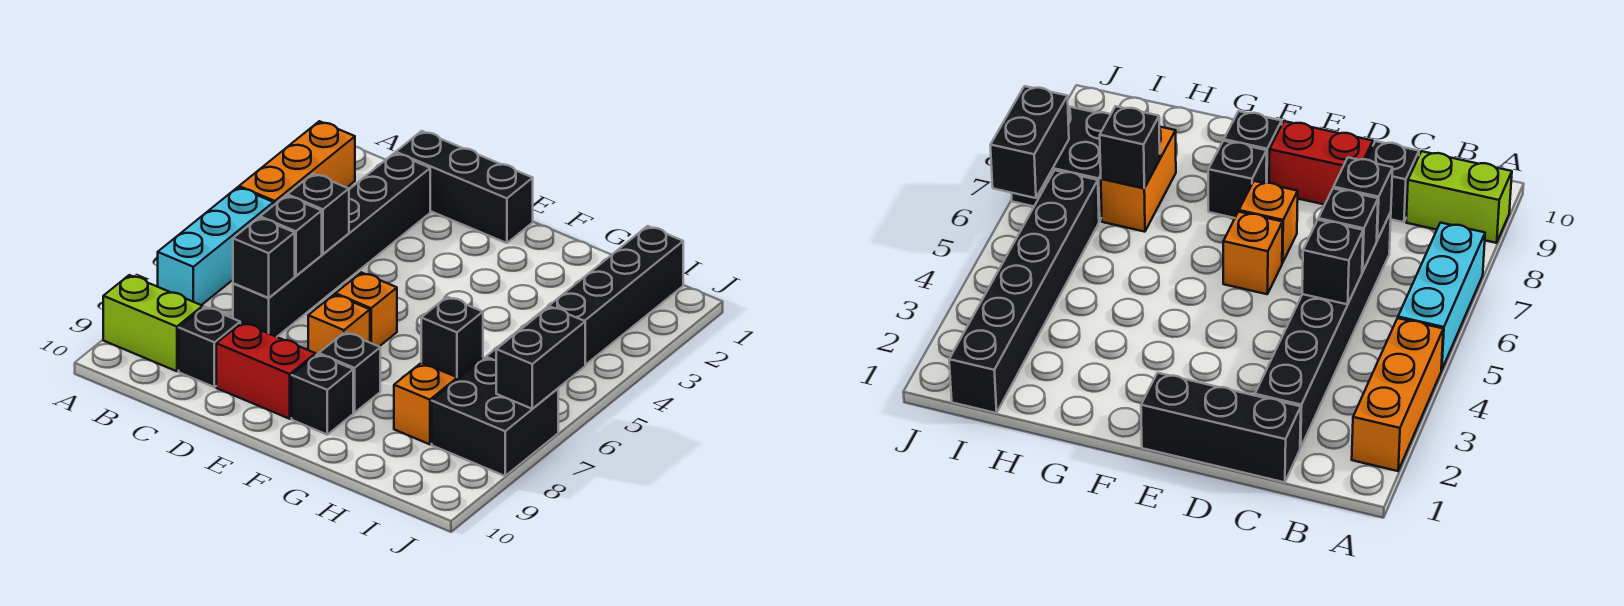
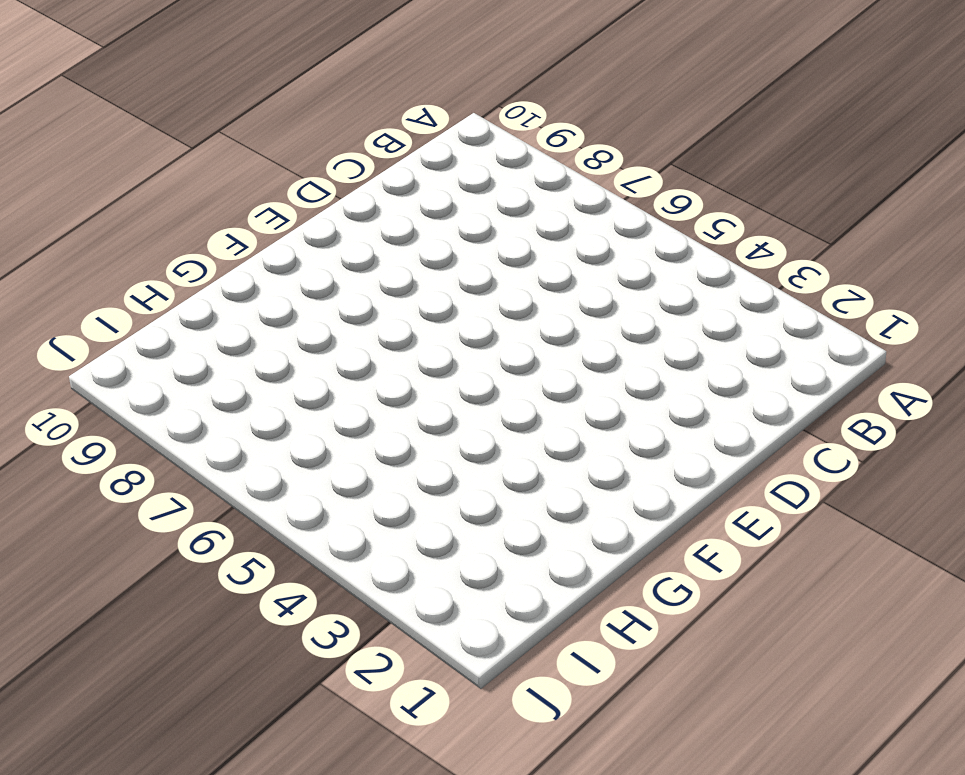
none -> orange 1x3 brick [239,121,355,205]
none -> cyan 1x3 brick [158,187,274,305]
none -> lime 1x2 brick [103,275,203,371]

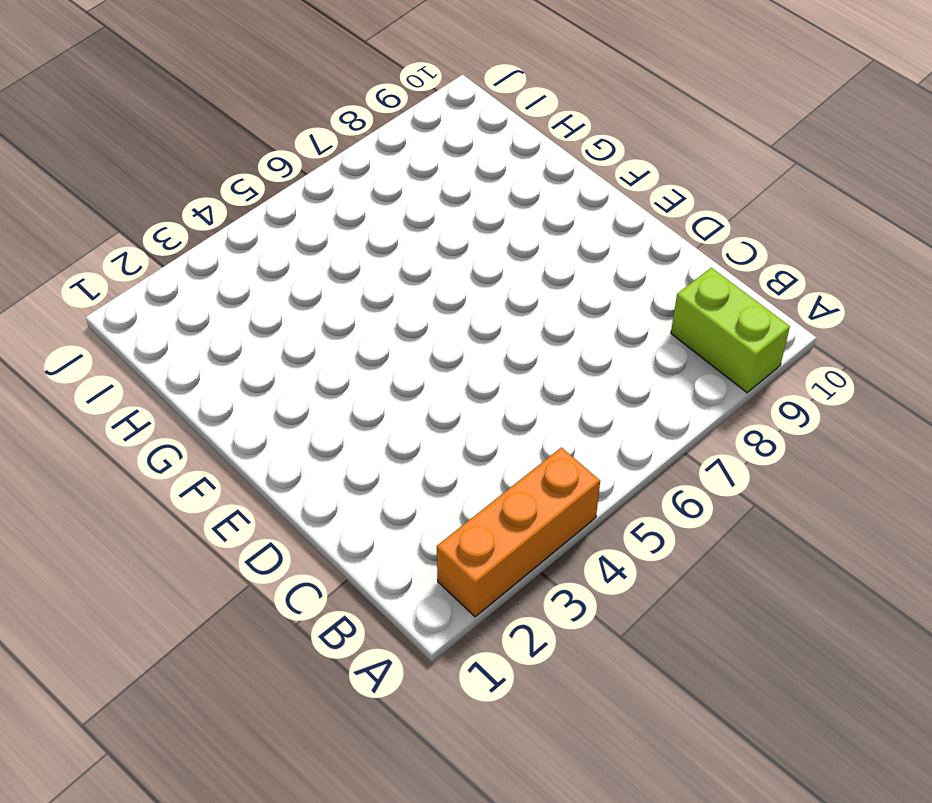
none -> cyan 1x3 brick [158,187,274,305]
none -> black 1x3 brick [396,131,533,243]
none -> black 1x6 brick [233,153,430,337]

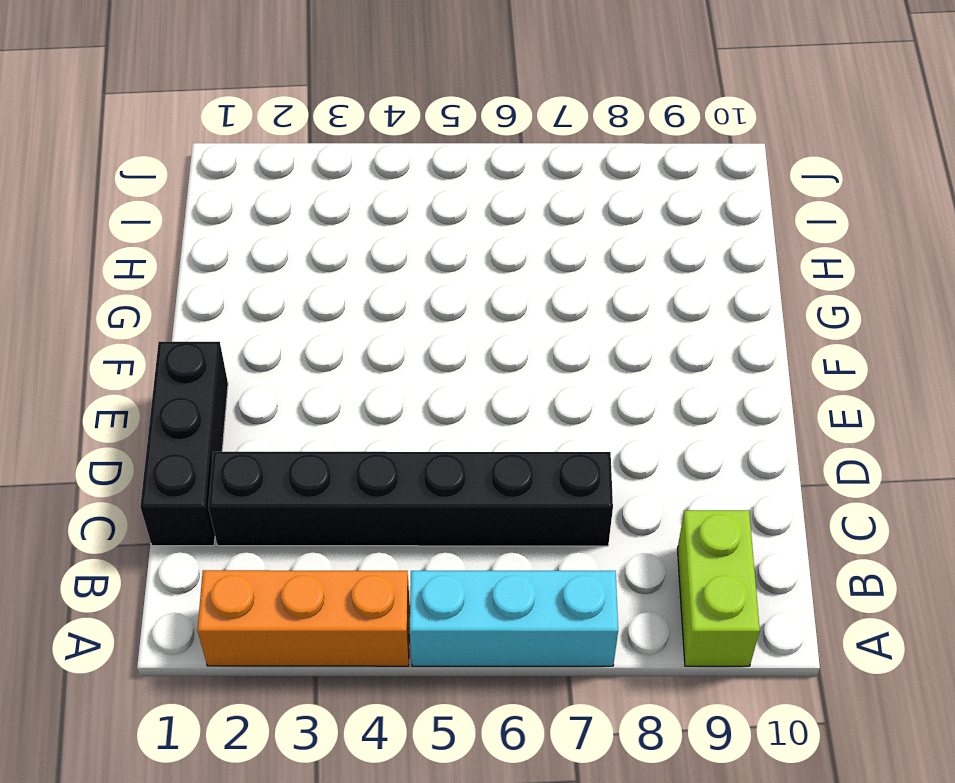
none -> black 1x1 brick [179,307,240,387]
none -> red 1x2 brick [216,323,316,419]
none -> orange 1x1 brick [335,272,397,346]

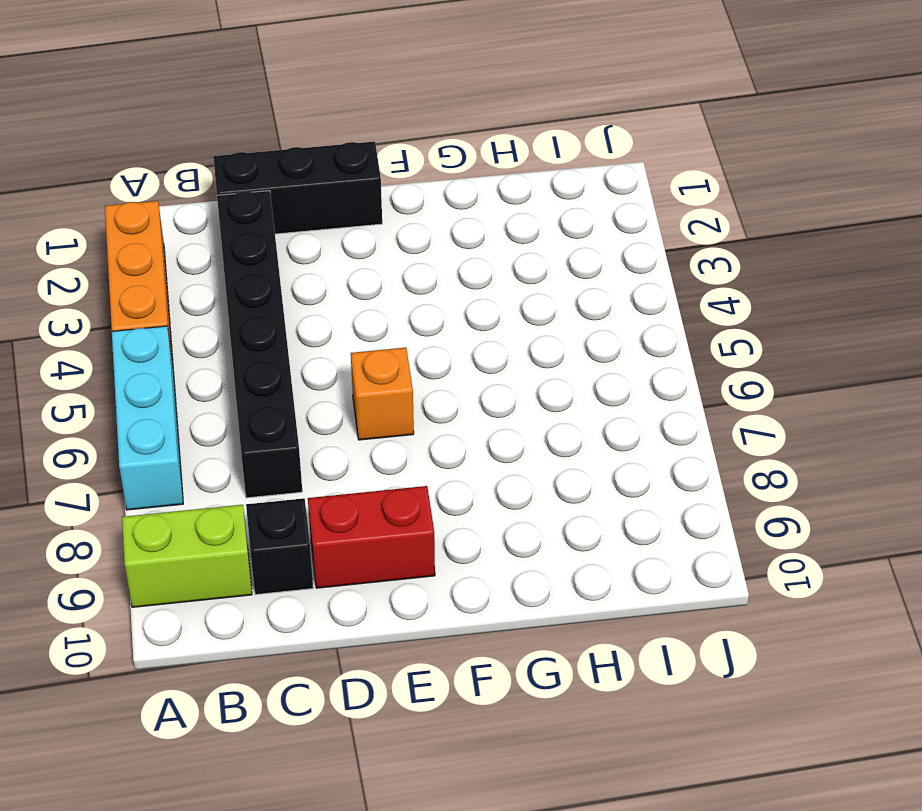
none -> orange 1x1 brick [308,294,370,355]
none -> black 1x1 brick [319,332,380,413]
none -> black 1x1 brick [292,354,353,435]

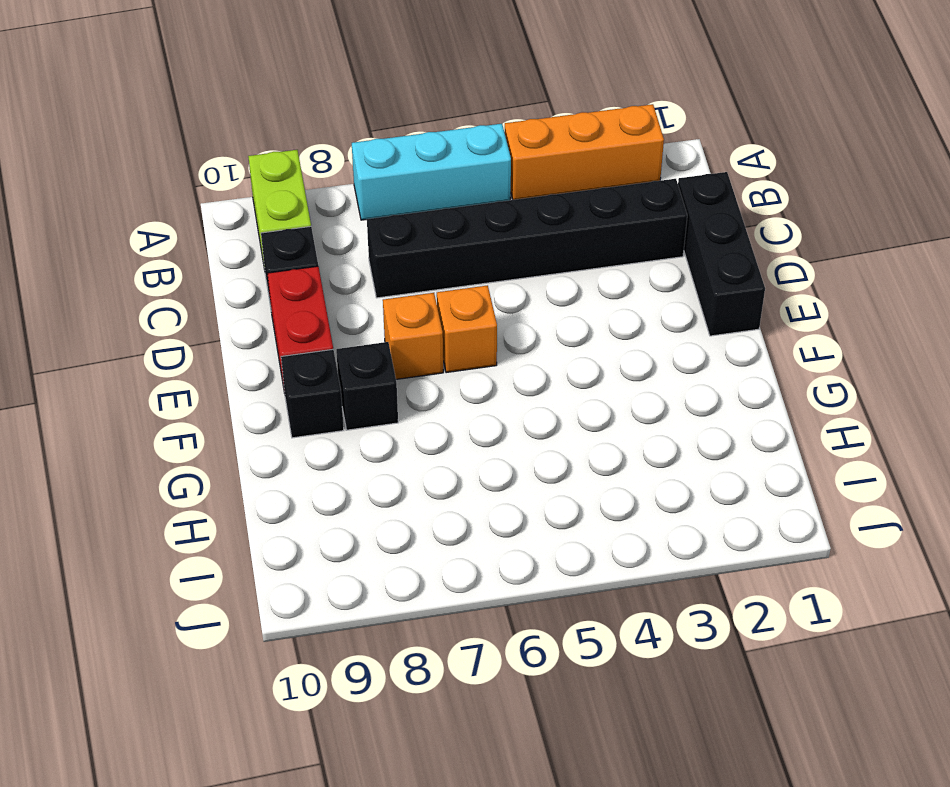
none -> orange 1x2 brick [394,357,483,444]
none -> black 1x6 brick [486,226,683,365]
none -> black 2x2 brick [432,358,558,476]

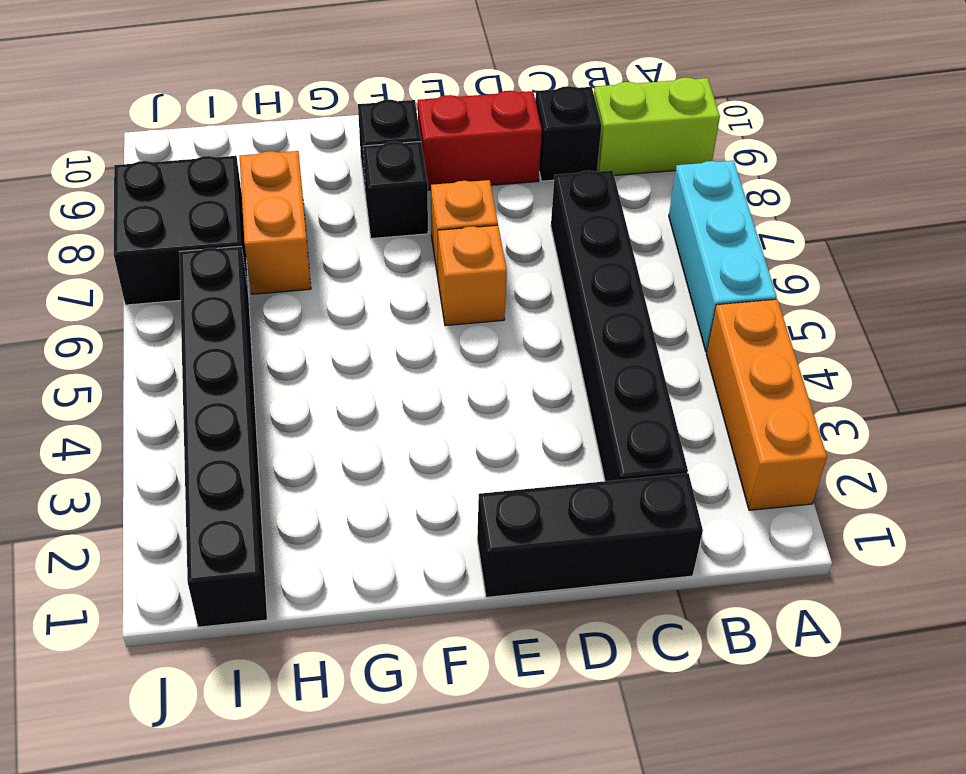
none -> black 1x1 brick [287,174,349,254]
none -> black 1x1 brick [260,196,322,276]
none -> black 1x1 brick [233,218,295,298]

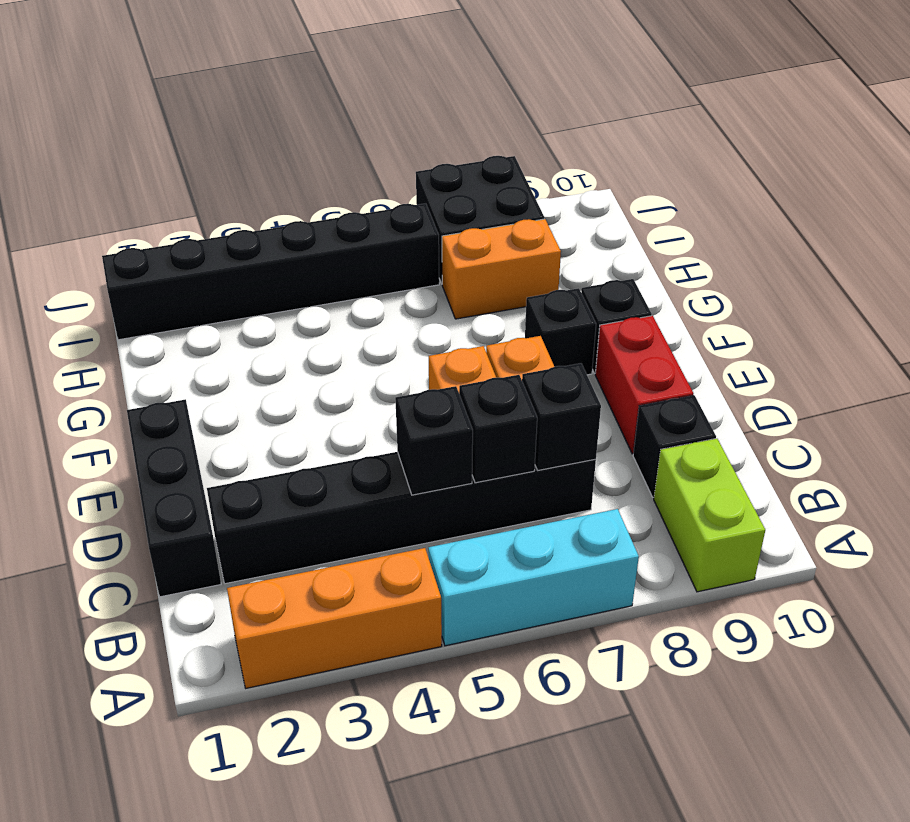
none -> black 1x1 brick [421,297,483,377]
none -> black 1x2 brick [496,306,585,409]

